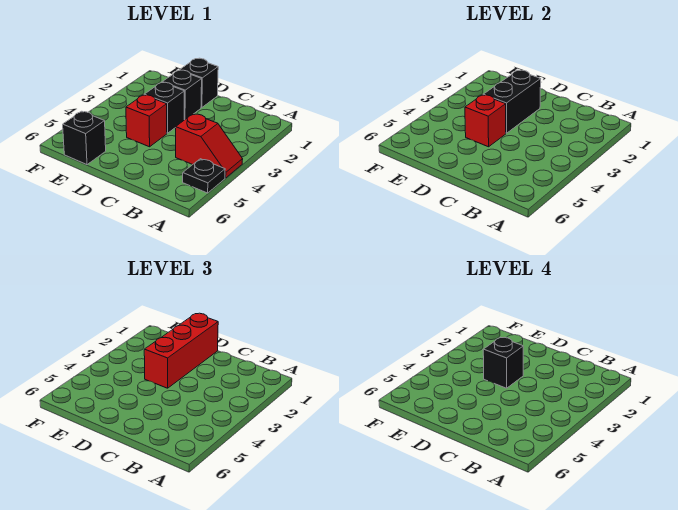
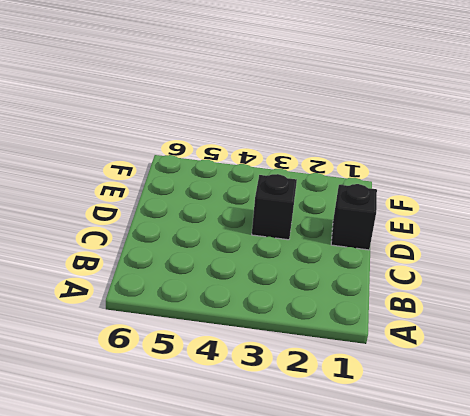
none -> red 1x2 slope [176,114,243,178]
none -> black 1x1 plate [183,159,225,193]

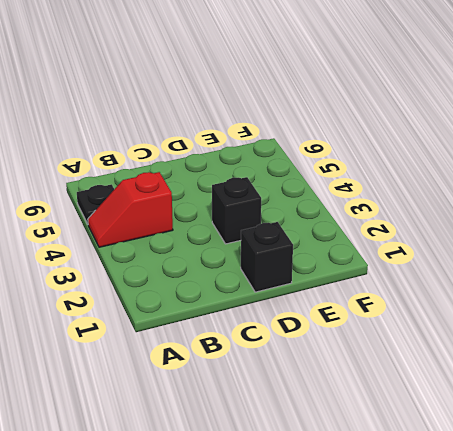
none -> black 1x1 brick [162,70,202,120]
none -> red 1x1 brick [126,95,167,147]

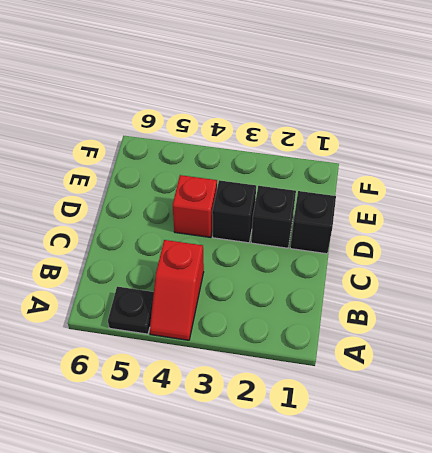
none -> black 1x1 brick [63,111,106,165]
none -> black 1x2 brick [483,70,541,133]

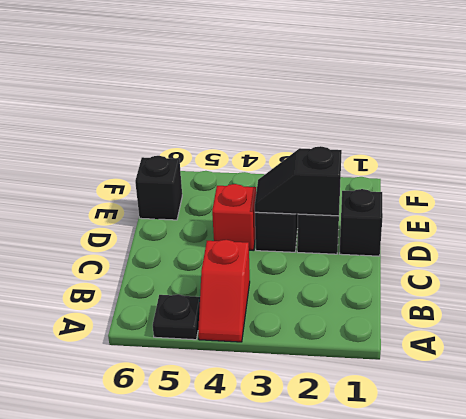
black 1x2 slope [255,146,342,216] -> black 1x2 brick [483,70,541,133]
none -> red 1x1 brick [465,95,506,147]
none -> red 1x3 brick [144,313,218,388]

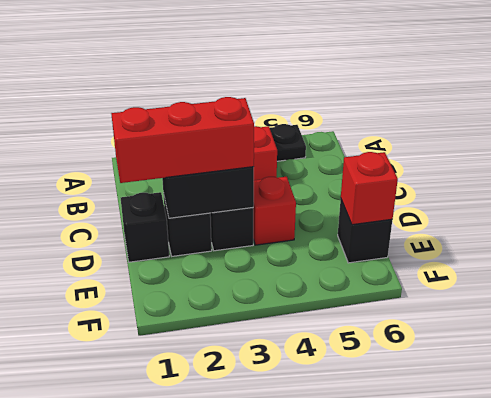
red 1x1 brick [341,152,398,225] -> red 1x1 brick moved to [465,95,506,147]
none -> black 1x1 brick [483,337,523,388]

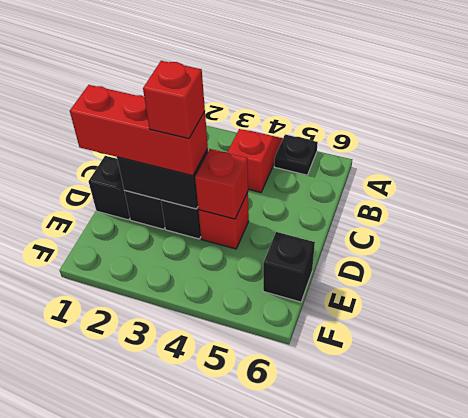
red 1x1 brick [143,61,205,139] -> black 1x1 brick [483,337,523,388]

